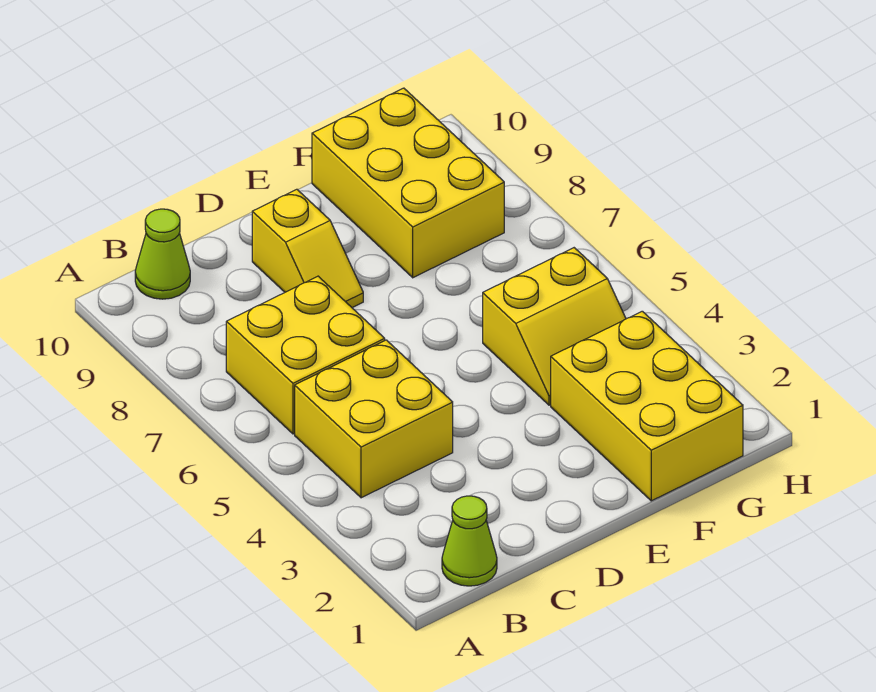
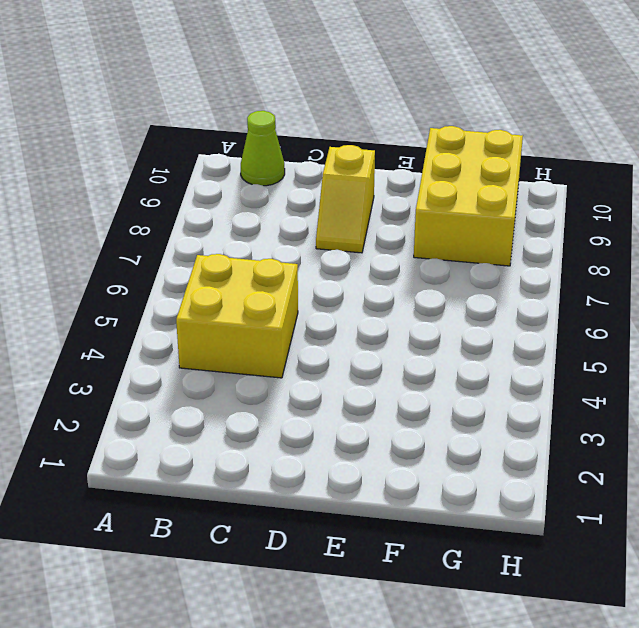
none -> lime 1x1 cone [442,496,497,586]
none -> yellow 2x2 brick [226,276,385,434]

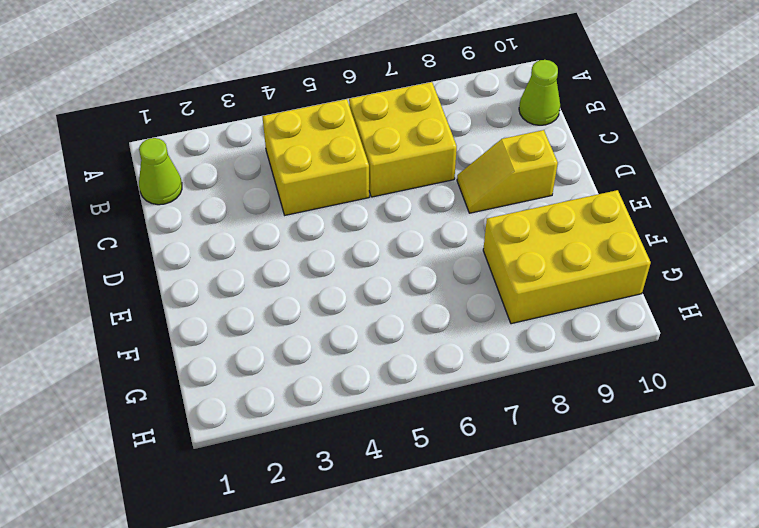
none -> yellow 2x3 brick [551,311,743,501]
none -> yellow 2x2 slope [483,248,626,405]

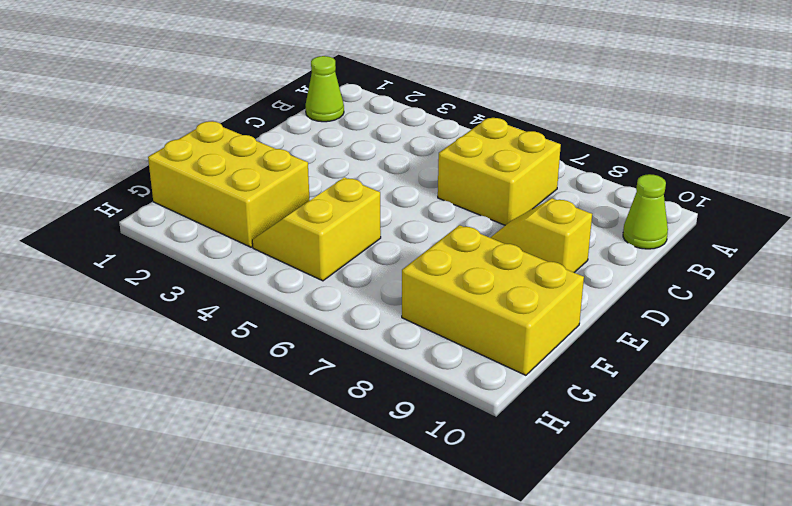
none -> yellow 2x2 brick [295,340,453,498]

